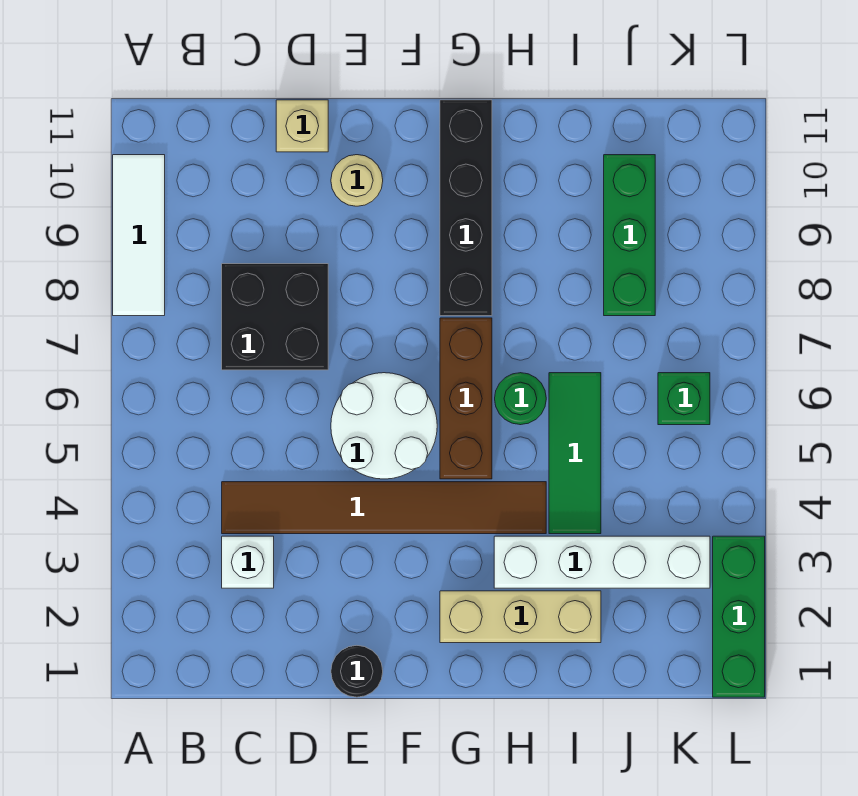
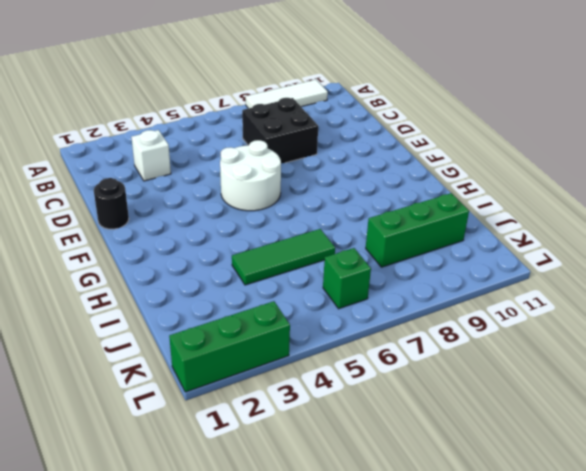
none -> brown 1x6 tile [222,482,546,534]
none -> tan 1x1 brick [276,100,328,152]
none -> tan 1x1 round brick [331,155,383,206]

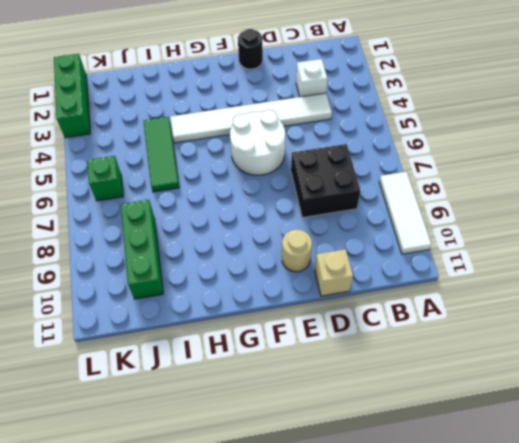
white 1x6 tile [170,93,332,143] -> brown 1x6 tile [222,482,546,534]
none -> tan 1x3 brick [440,591,601,643]
none -> brown 1x3 brick [440,318,492,479]
none -> black 1x4 brick [440,100,492,316]

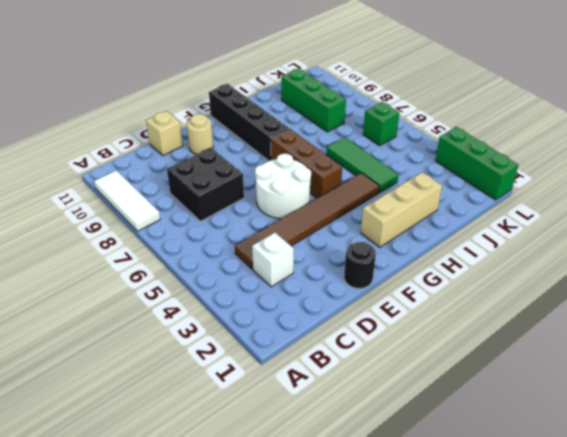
none -> white 1x4 brick [494,536,710,588]
none -> green 1x1 round brick [495,373,546,425]

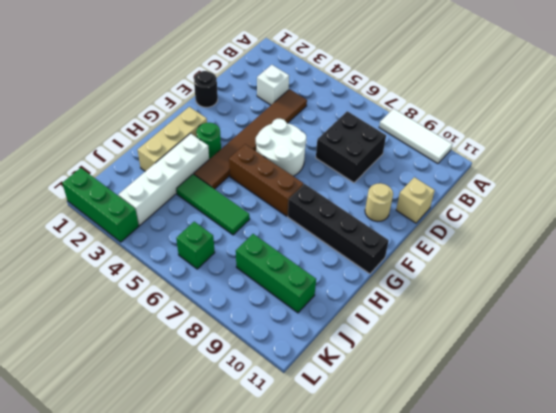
green 1x1 round brick [196,123,221,159] -> green 1x1 round brick moved to [495,373,546,425]

